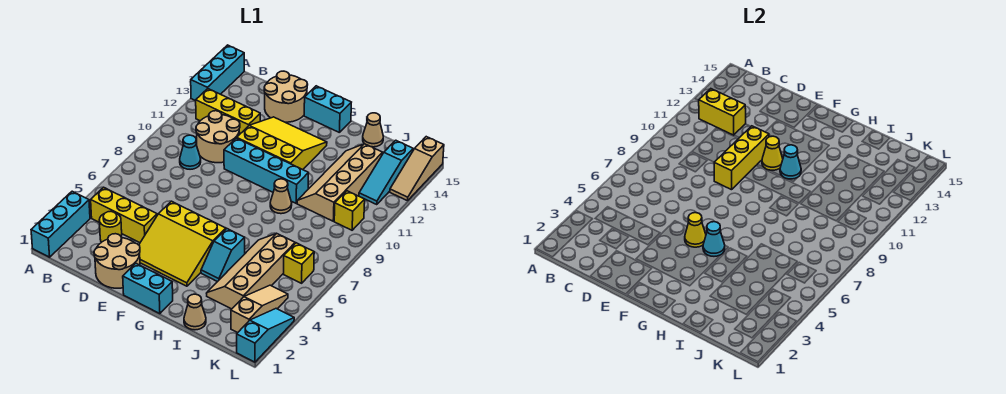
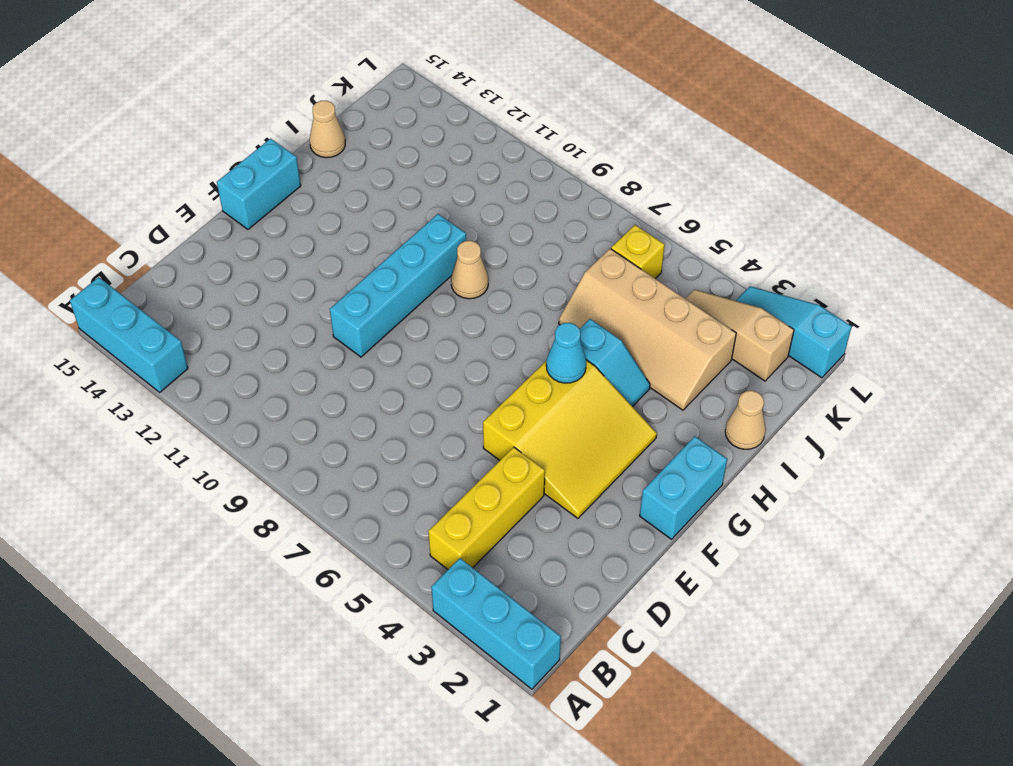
none -> yellow 1x3 brick [196,89,260,134]
none -> yellow 1x1 round brick [99,211,122,242]
none -> cyan 1x1 cone [180,135,201,169]
none -> tan 2x2 round brick [196,111,240,163]

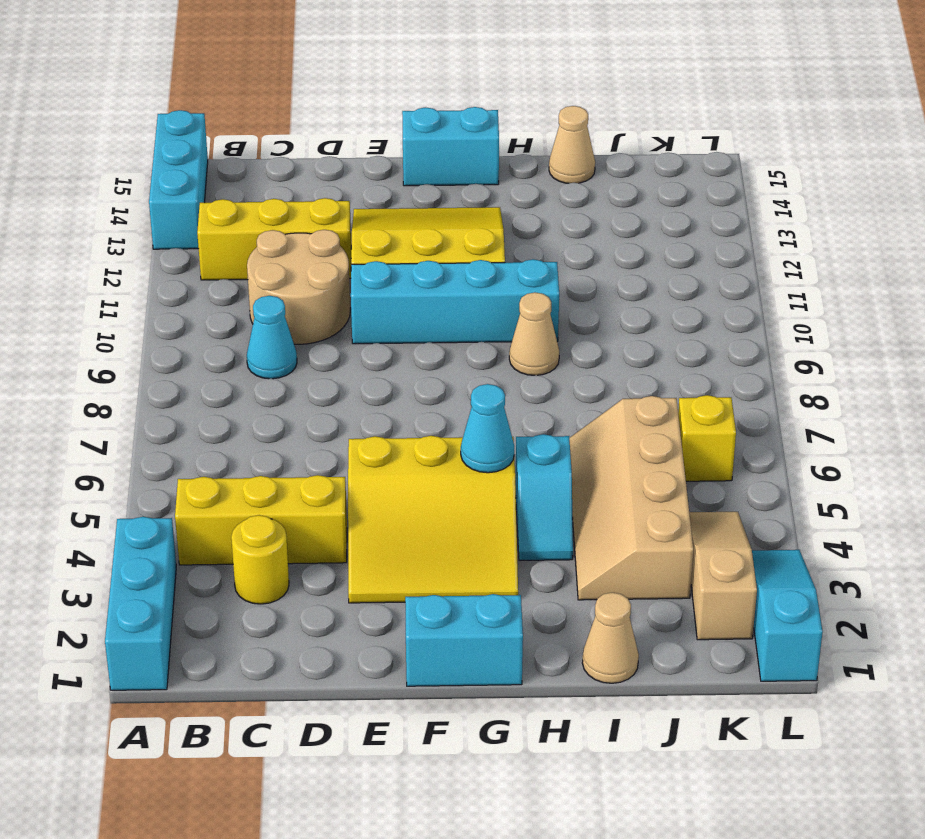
none -> tan 2x2 round brick [94,234,140,288]
none -> tan 2x2 round brick [264,71,308,122]
none -> tan 2x4 slope [297,144,383,221]
none -> yellow 1x1 brick [334,191,365,230]

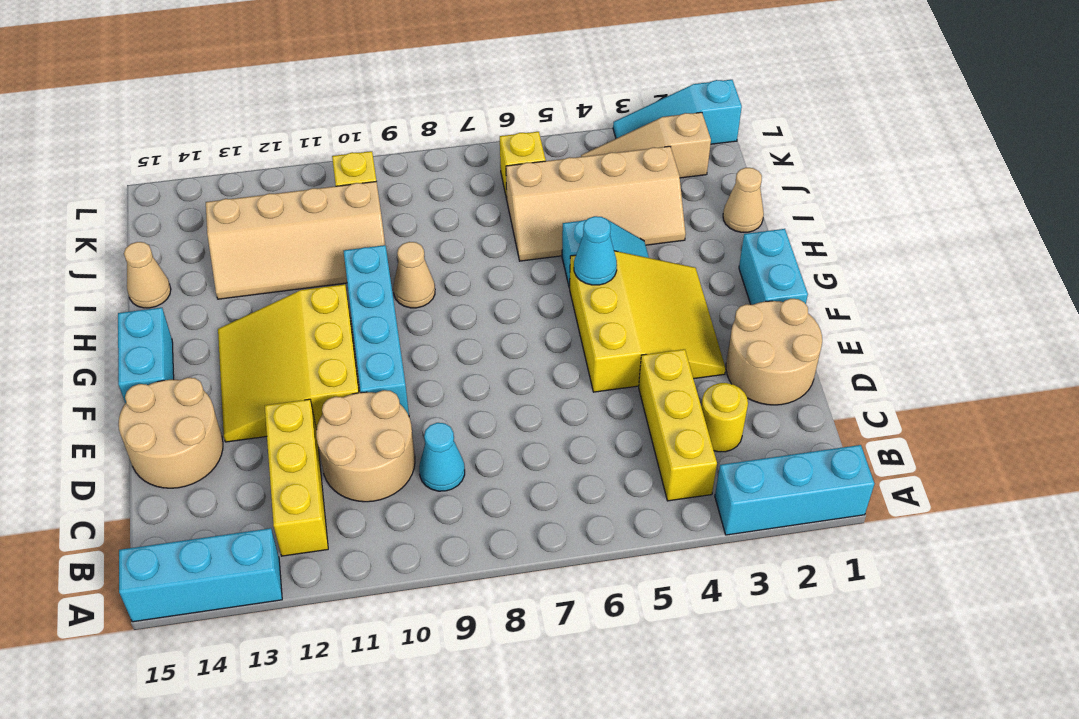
none -> cyan 1x3 slope [359,140,413,204]
none -> tan 1x3 slope [390,137,444,201]
none -> yellow 1x2 brick [699,89,746,135]
none -> yellow 1x3 brick [714,126,769,190]

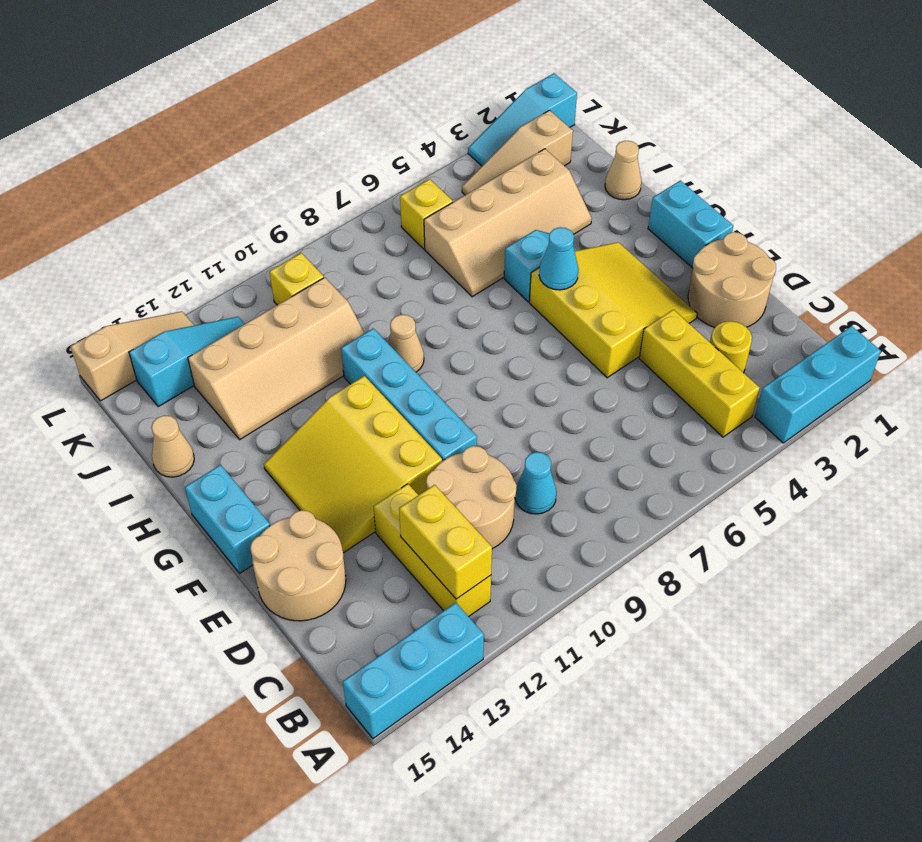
none -> yellow 1x3 brick [714,126,769,190]
none -> yellow 1x1 cone [685,213,706,247]
none -> yellow 1x1 cone [762,136,783,170]
none -> cyan 1x1 cone [780,145,801,179]

